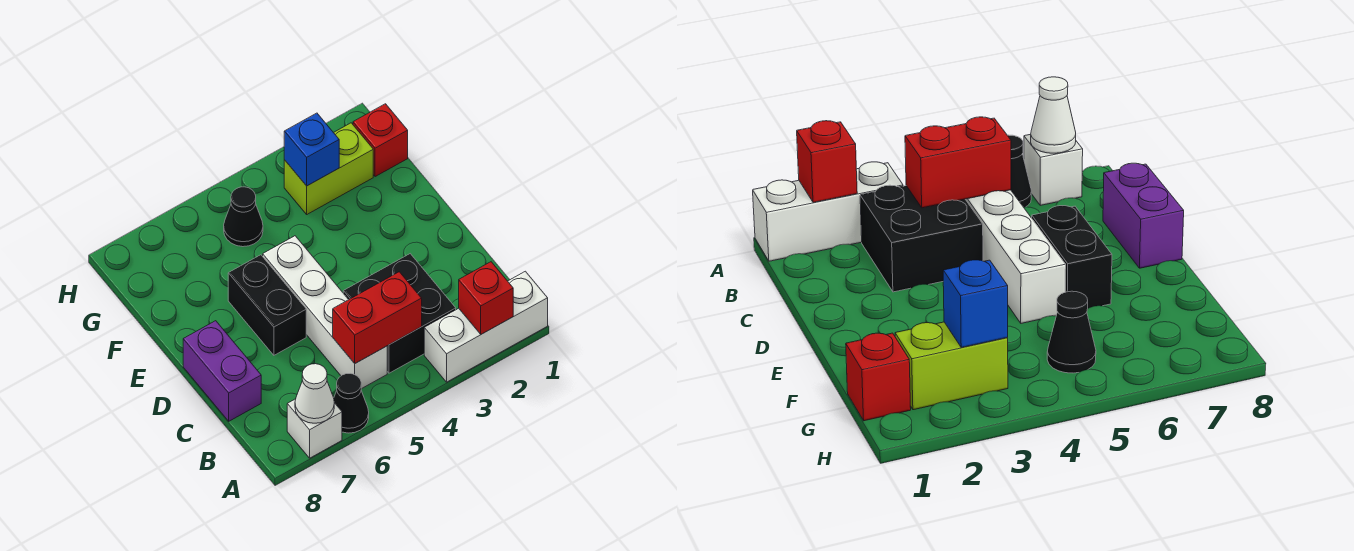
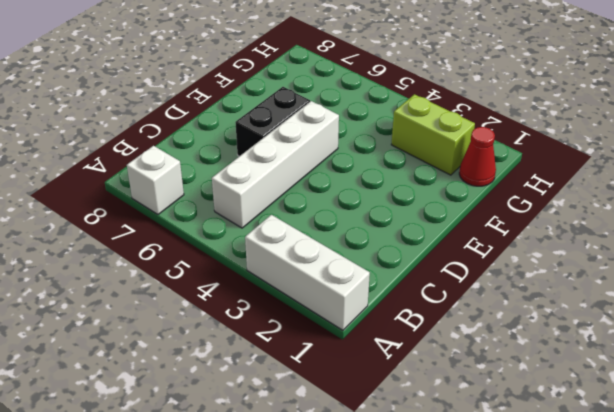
red 1x1 cone [459,127,496,186] -> red 1x1 brick [353,104,408,177]
none -> black 1x1 cone [334,374,369,433]
none -> black 2x2 brick [343,254,456,373]
none -> purple 1x2 brick [183,321,261,421]

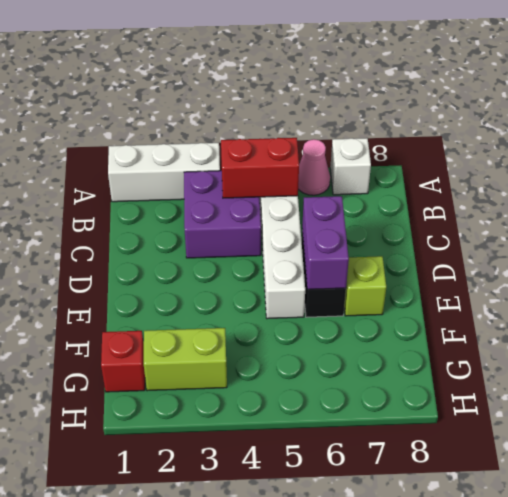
pink 1x1 cone [298,139,330,195] -> black 1x1 cone [334,374,369,433]
purple 2x2 brick [184,171,261,258] -> black 2x2 brick [343,254,456,373]
purple 1x2 brick [302,196,349,289] -> purple 1x2 brick moved to [183,321,261,421]
lime 1x1 brick [344,256,386,316] -> none
none -> black 1x1 cone [224,187,263,247]
none -> red 1x1 brick [459,262,513,334]
none -> white 1x1 cone [295,364,334,423]

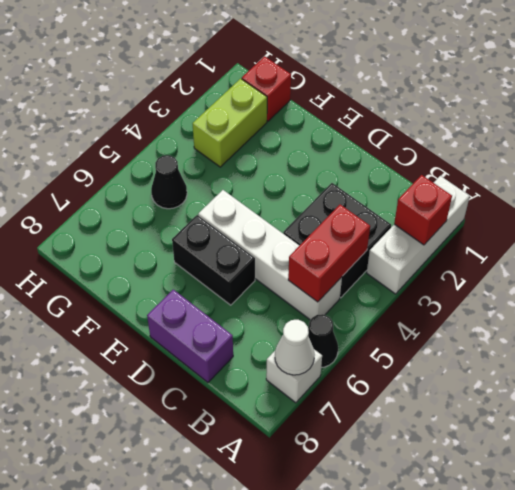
none -> blue 1x1 brick [284,113,339,186]

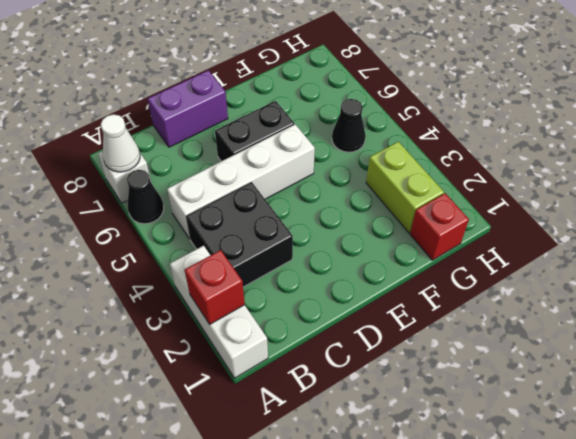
none -> red 1x2 brick [333,272,422,363]
none -> blue 1x1 brick [284,113,339,186]

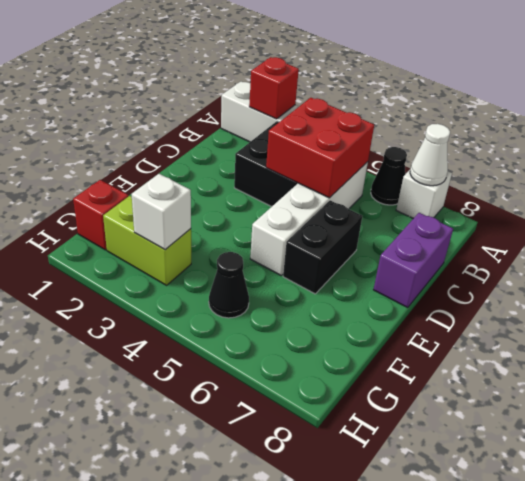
red 2x2 brick [266,98,374,198] -> red 1x2 brick [333,272,422,363]
white 1x1 brick [132,174,191,250] -> blue 1x1 brick [284,113,339,186]

